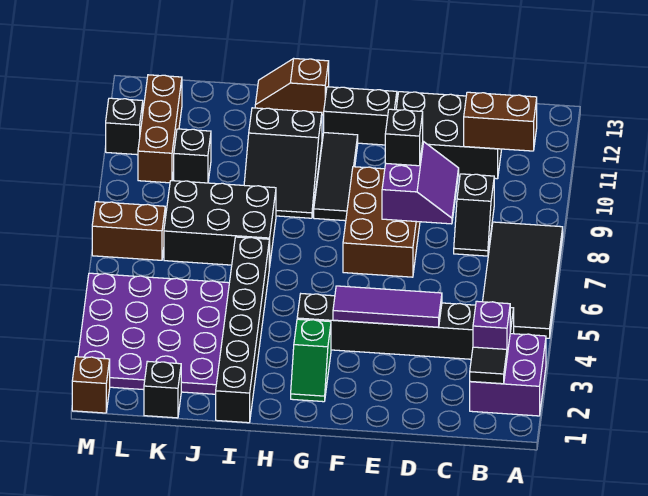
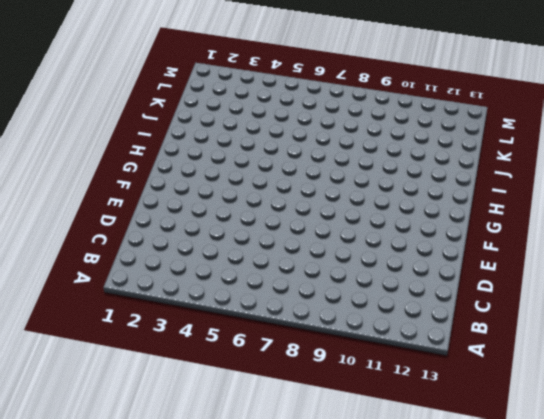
none -> purple 2x2 brick [470,334,546,416]
none -> black 2x4 tile [483,222,563,338]
none -> black 1x6 brick [297,294,514,359]

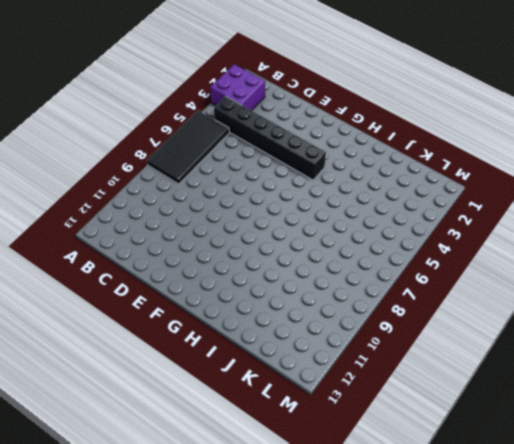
none -> black 1x2 slope [454,174,494,256]
none -> black 2x3 brick [396,92,502,179]
none -> brown 2x3 brick [343,167,420,277]

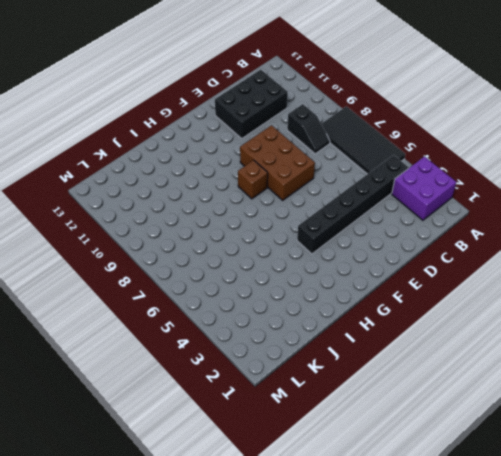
brown 1x1 brick [238,160,268,199] -> brown 1x1 brick moved to [72,357,110,413]
none -> black 1x2 brick [324,87,397,145]
none -> green 1x2 slope [291,319,331,402]
none -> black 1x3 tile [314,133,358,221]

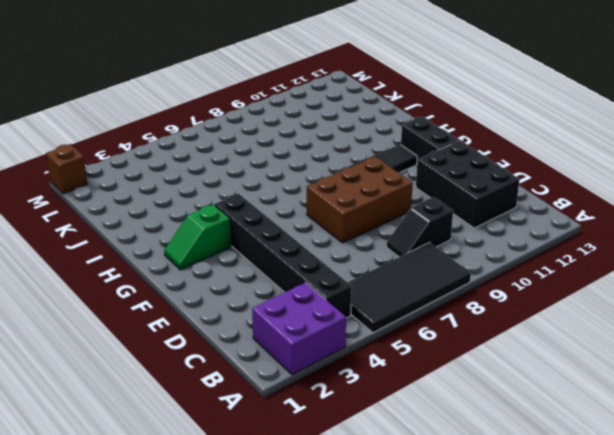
none -> black 2x3 slope [244,108,322,218]
none -> brown 1x2 slope [255,59,329,115]
none -> black 1x6 brick [216,237,269,423]

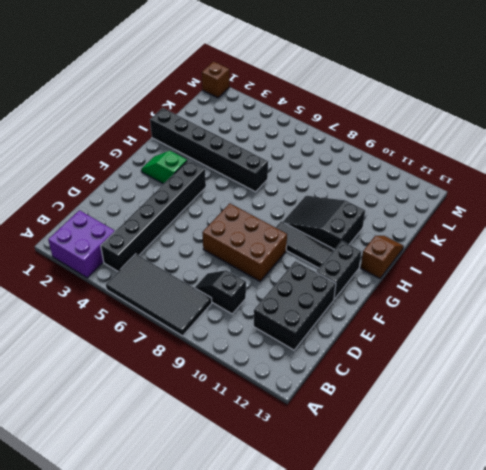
none -> black 2x3 brick [164,181,276,267]
none -> purple 4x4 plate [78,273,229,394]
none -> black 1x1 brick [144,361,181,418]

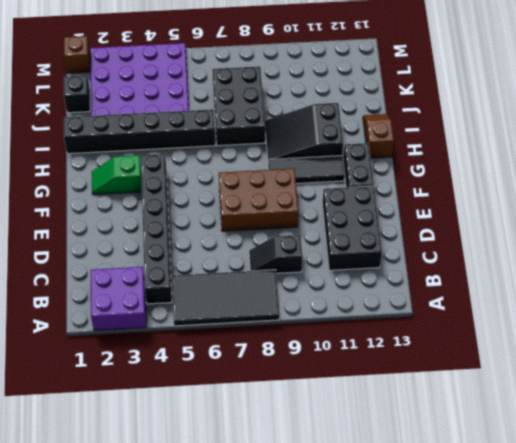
none -> black 1x1 brick [174,129,211,183]
none -> brown 1x2 brick [92,202,165,260]
none -> brown 1x3 brick [138,75,182,183]

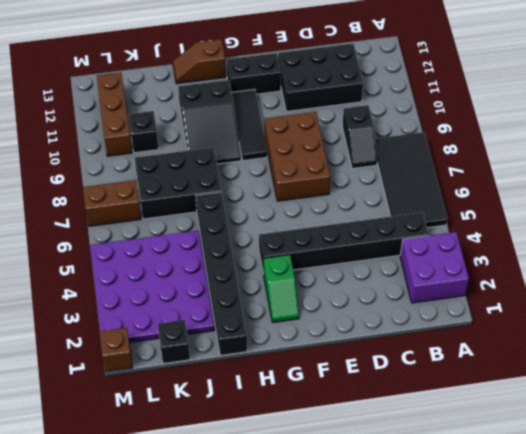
none -> black 1x1 brick [106,98,143,155]
none -> black 1x1 tile [470,347,507,384]
none -> purple 1x1 brick [473,301,510,355]

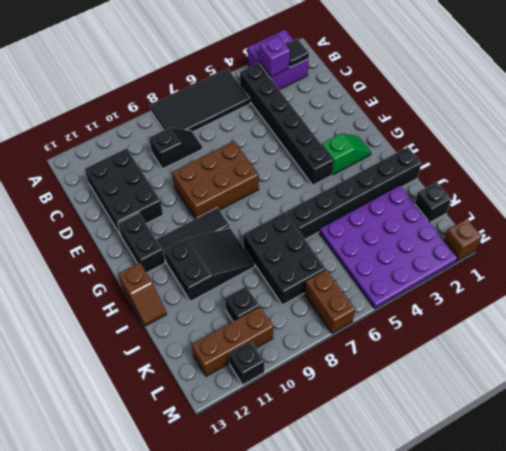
none -> brown 1x2 brick [464,92,537,151]
none -> purple 1x3 tile [333,286,442,327]
none -> purple 2x2 slope [382,141,459,224]

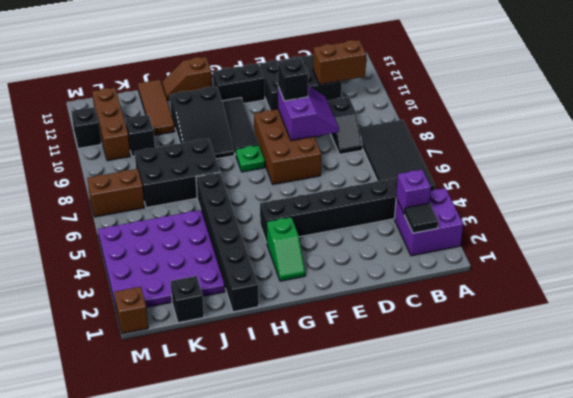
green 1x1 plate [236,145,265,172] -> none
brown 1x3 tile [138,80,175,135] -> none
none -> purple 1x3 tile [333,286,442,327]

